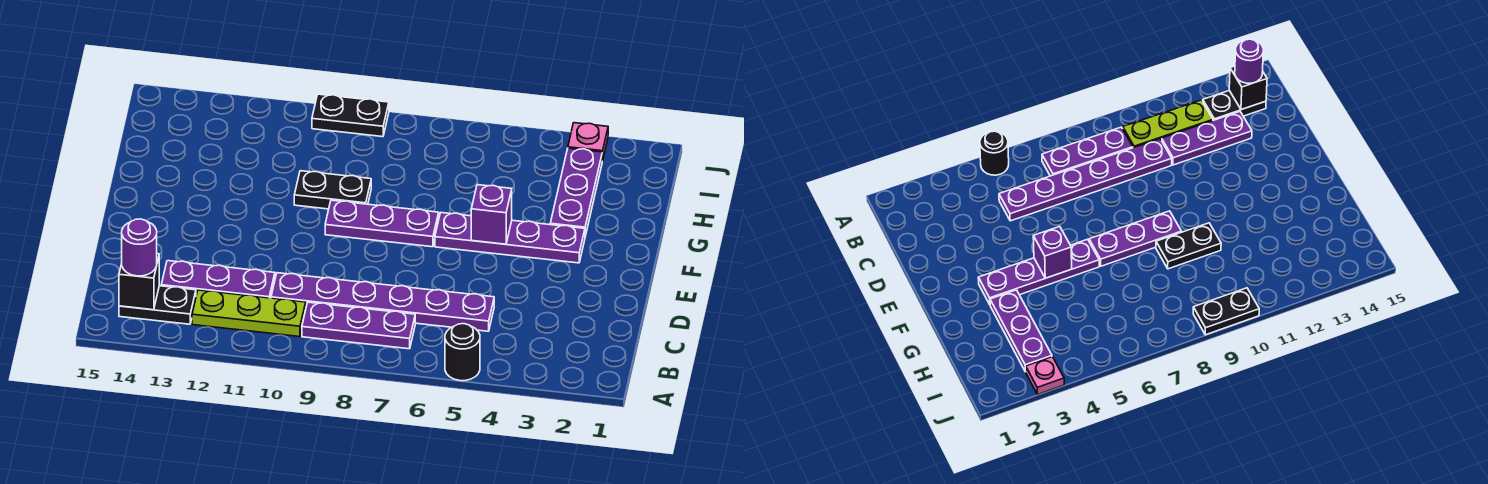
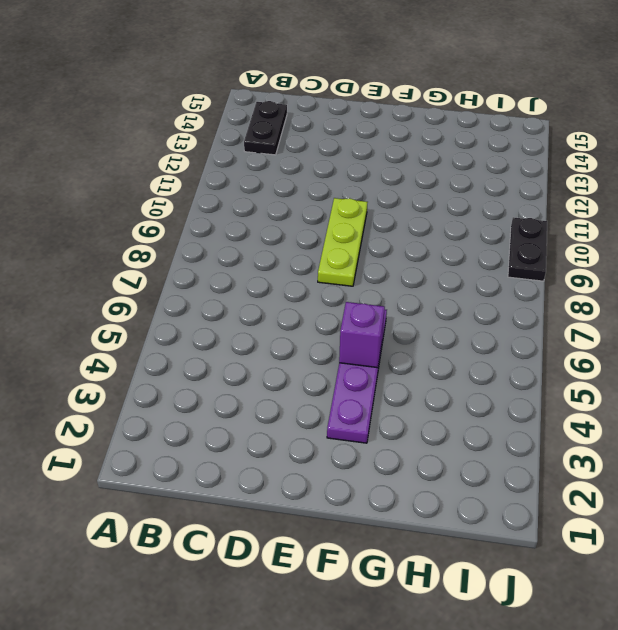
lime 1x3 plate [318,198,368,286] -> lime 1x3 plate moved to [192,290,306,337]
none -> black 1x1 round brick [445,324,480,381]
none -> purple 1x3 plate [302,302,415,349]
none -> purple 1x6 plate [271,273,494,331]

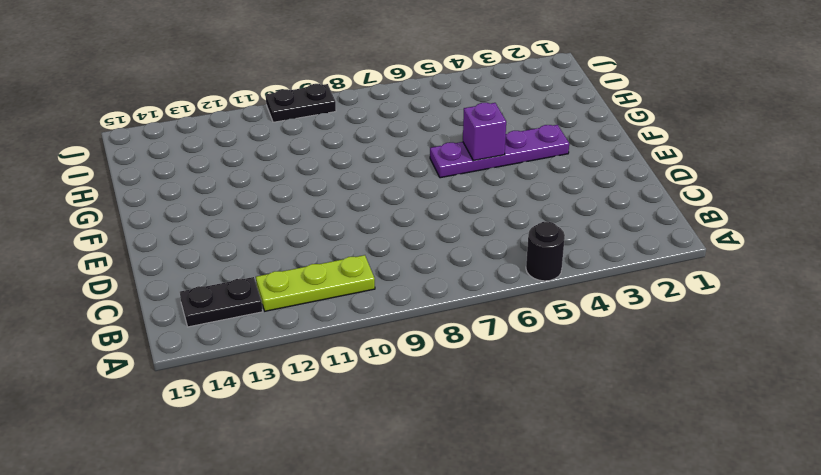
none -> purple 1x3 plate [302,302,415,349]
none -> purple 1x6 plate [271,273,494,331]
none -> purple 1x3 plate [161,261,275,298]

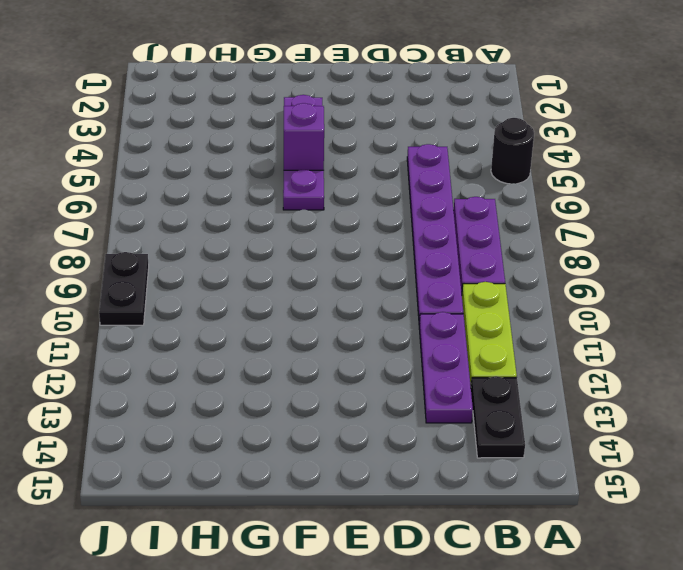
none -> purple 1x3 plate [325,200,439,247]
none -> purple 1x3 plate [550,148,602,236]
none -> black 1x2 plate [294,171,371,209]

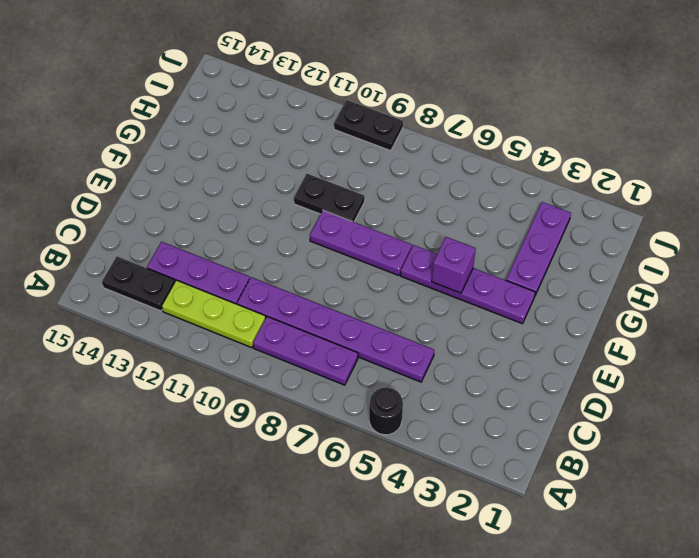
none -> pink 1x1 plate [568,123,608,161]
none -> black 1x1 brick [119,254,159,310]
none -> purple 1x1 round brick [122,219,157,276]

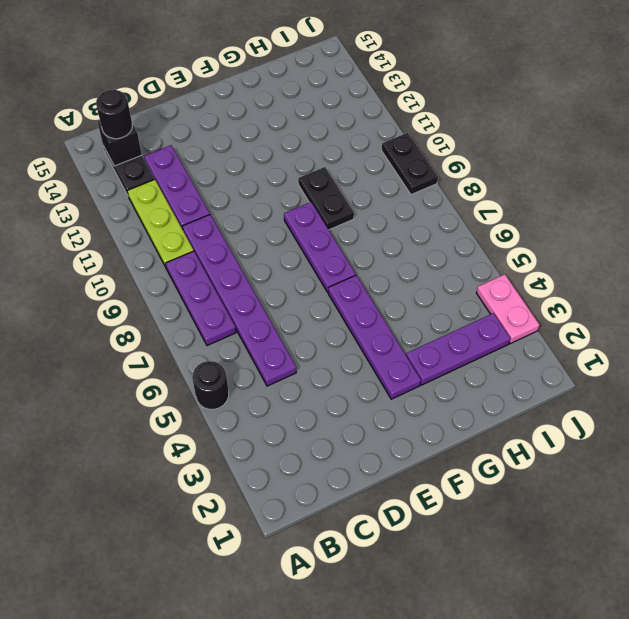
black 1x1 round brick [96,90,132,139] -> purple 1x1 round brick [122,219,157,276]
pink 1x2 plate [476,274,540,344] -> pink 1x1 plate [568,123,608,161]
none -> purple 1x1 brick [471,185,512,244]

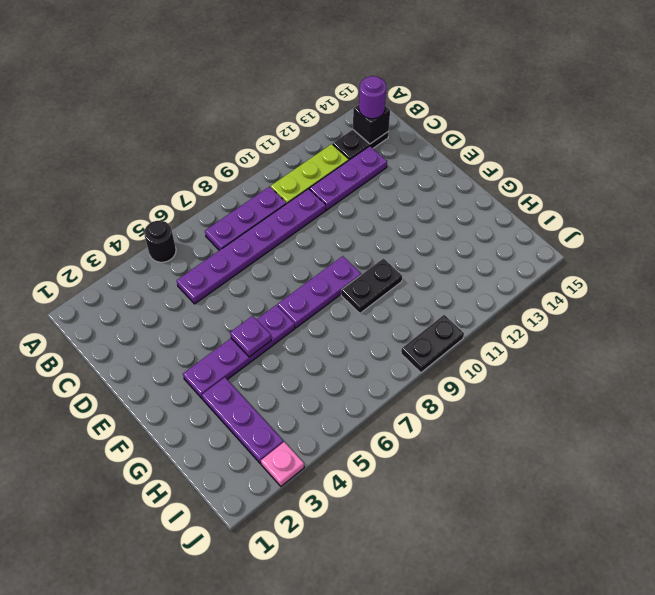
purple 1x1 plate [230,316,271,357] -> purple 1x1 brick [471,185,512,244]

